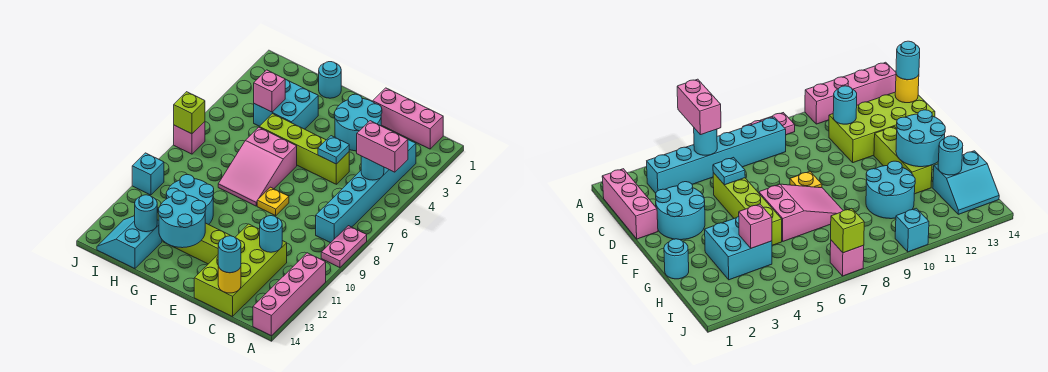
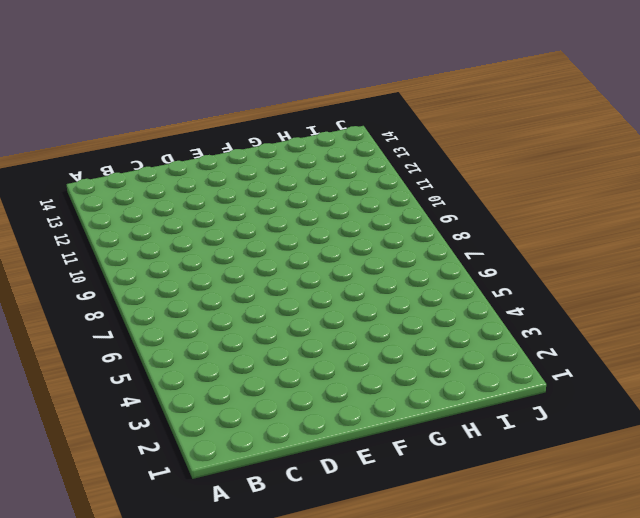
none -> pink 1x2 plate [321,226,367,268]
none -> pink 1x4 brick [253,253,326,336]
none -> pink 1x3 brick [373,88,443,149]

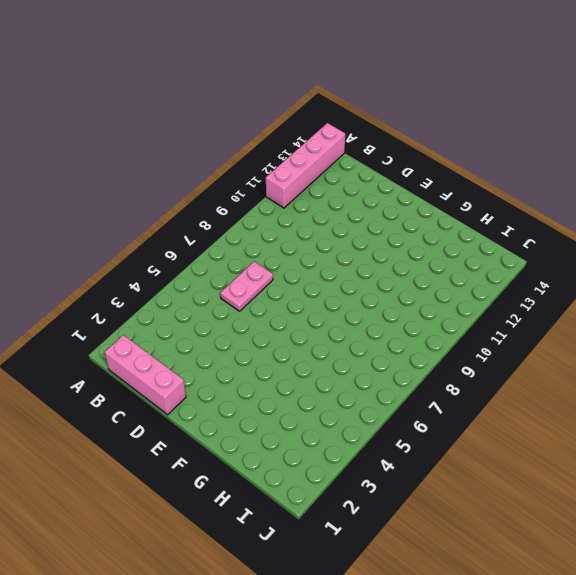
pink 1x2 plate [220,261,273,311] -> pink 1x2 plate moved to [321,226,367,268]
none -> cyan 1x6 brick [316,140,416,243]
none -> lime 2x4 brick [194,224,287,317]
none -> cyan 2x2 round brick [334,94,382,151]

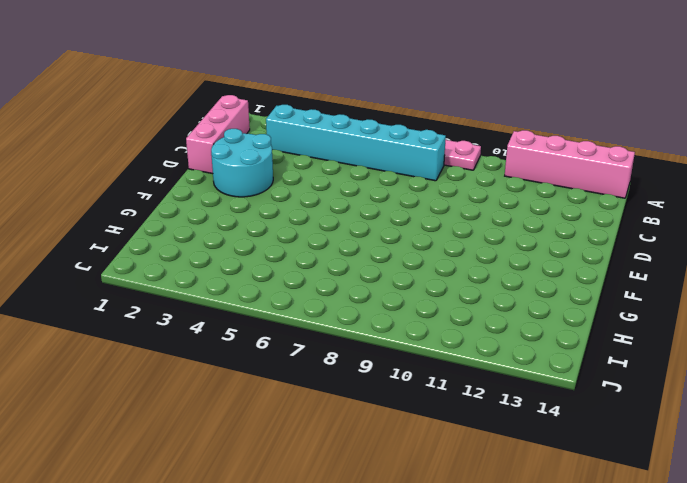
none -> lime 2x4 brick [194,224,287,317]
none -> lime 1x4 brick [259,114,349,184]
none -> yellow 1x1 plate [257,187,289,216]

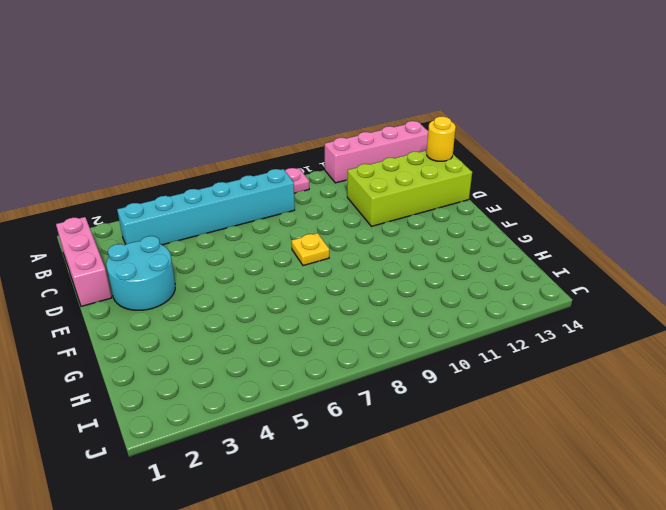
none -> lime 1x4 brick [259,114,349,184]
none -> lime 1x3 brick [163,223,231,264]
none -> pink 2x3 slope [218,127,297,206]

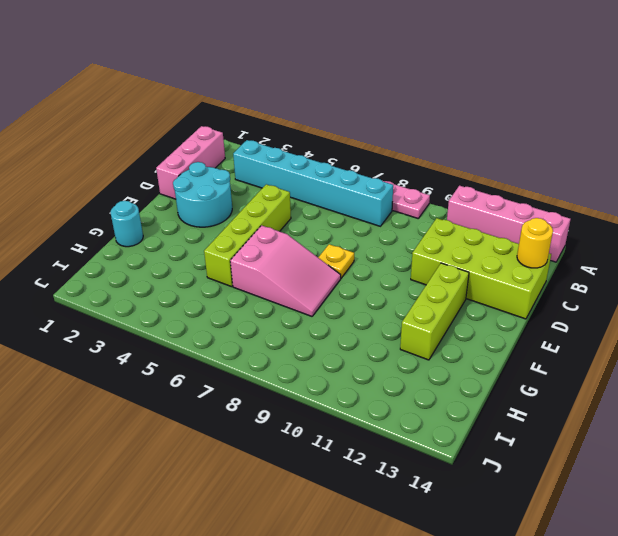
none -> cyan 2x2 brick [254,80,318,129]
none -> cyan 2x2 round brick [166,175,214,225]
none -> cyan 2x2 slope [97,216,162,269]

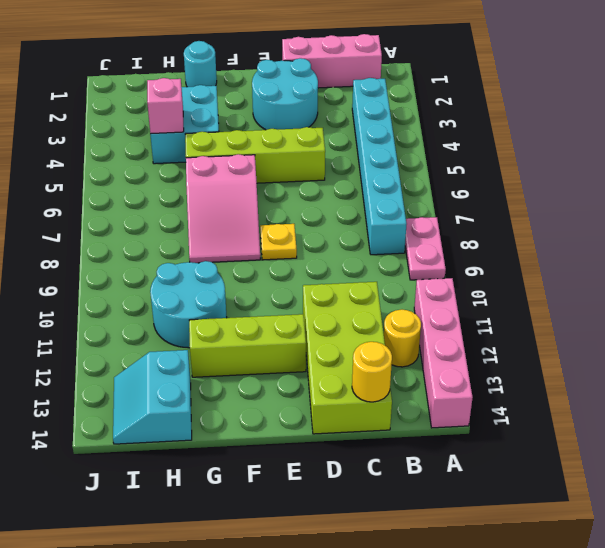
yellow 1x1 round brick [384,310,421,367] -> none
none -> pink 1x1 brick [174,122,205,154]
none -> cyan 1x1 brick [132,153,164,195]
none -> cyan 1x1 round brick [361,156,384,180]

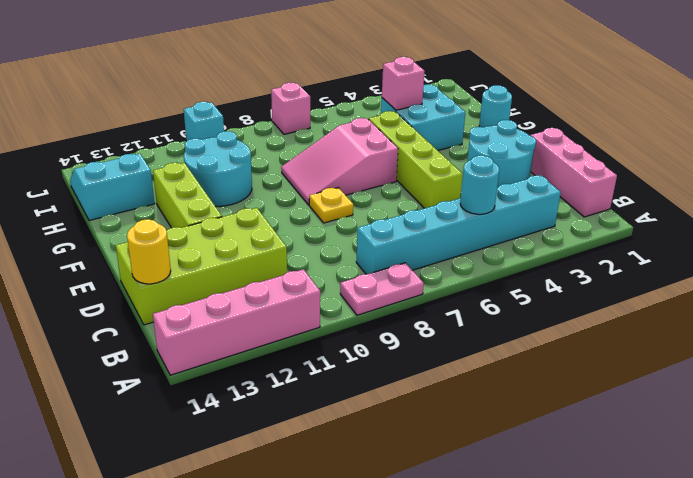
none -> cyan 1x1 round brick [260,216,282,252]
none -> cyan 1x1 plate [318,136,349,164]
none -> cyan 2x2 round brick [158,191,206,248]

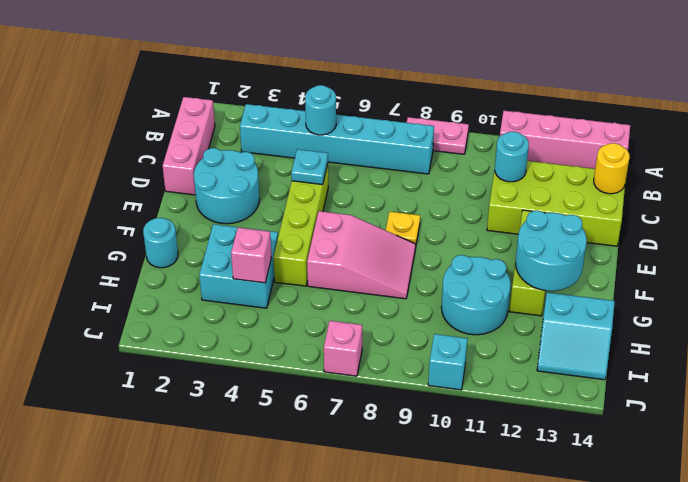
none -> cyan 1x1 round brick [135,195,157,232]
none -> lime 1x1 brick [174,92,205,134]
none -> pink 1x2 brick [357,121,408,172]

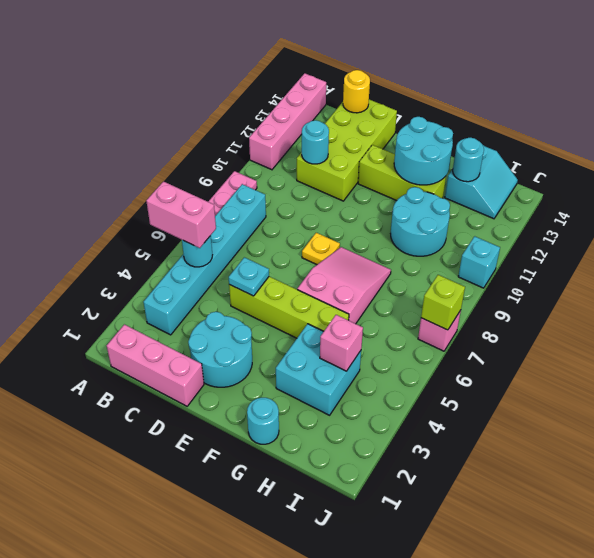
none -> cyan 1x1 round brick [218,236,241,273]

